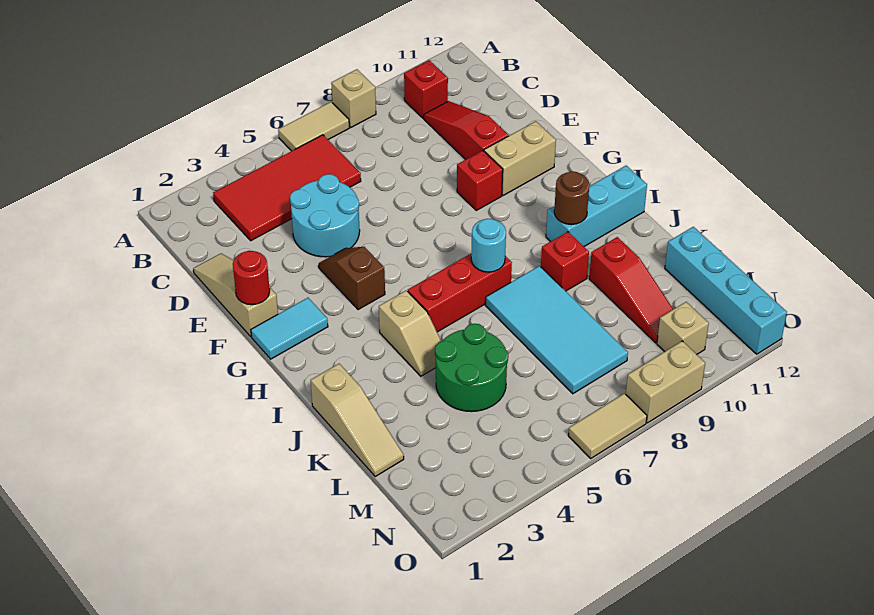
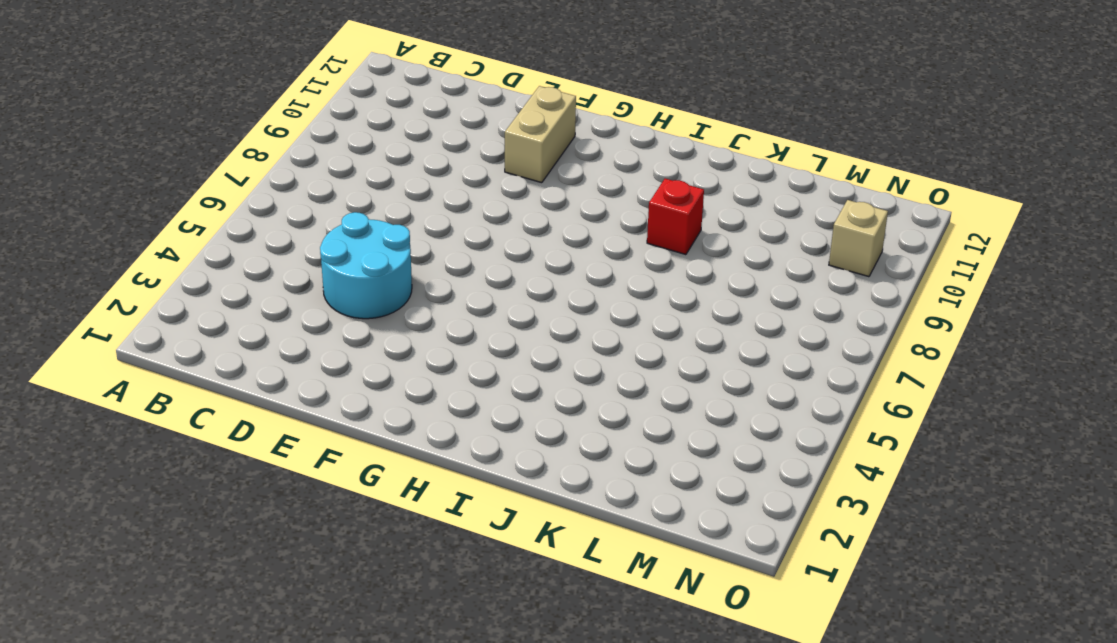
none -> tan 1x2 tile [278,102,349,151]
none -> tan 1x1 brick [331,69,376,127]
none -> red 2x4 tile [213,135,361,241]

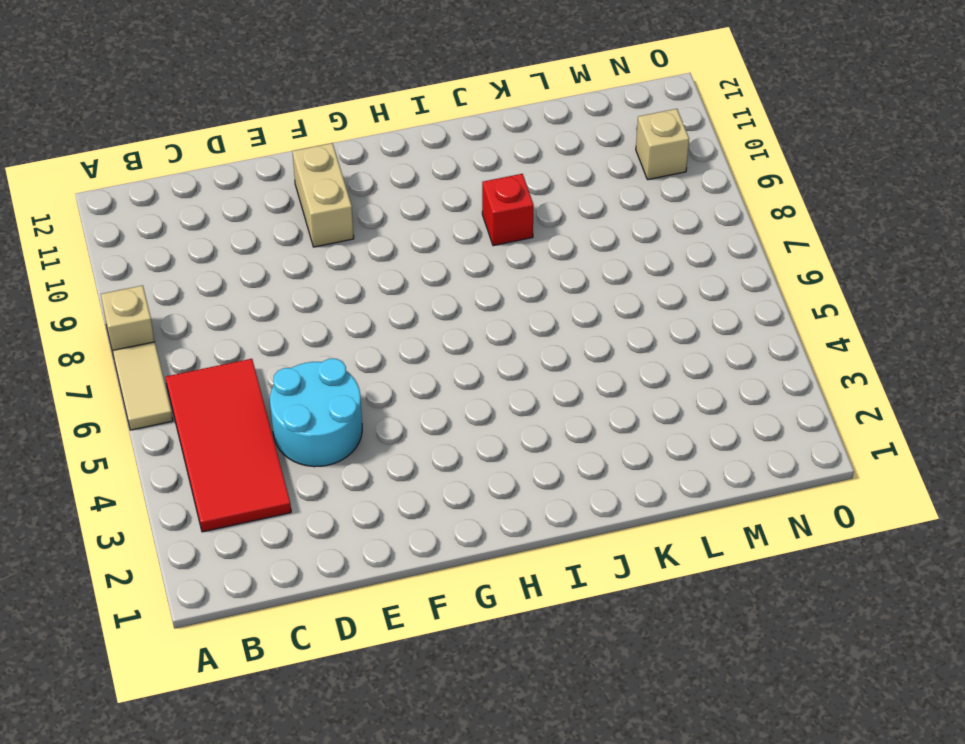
none -> red 1x1 brick [404,60,448,118]
none -> red 1x3 slope [424,101,509,160]
none -> tan 1x3 slope [193,254,278,337]

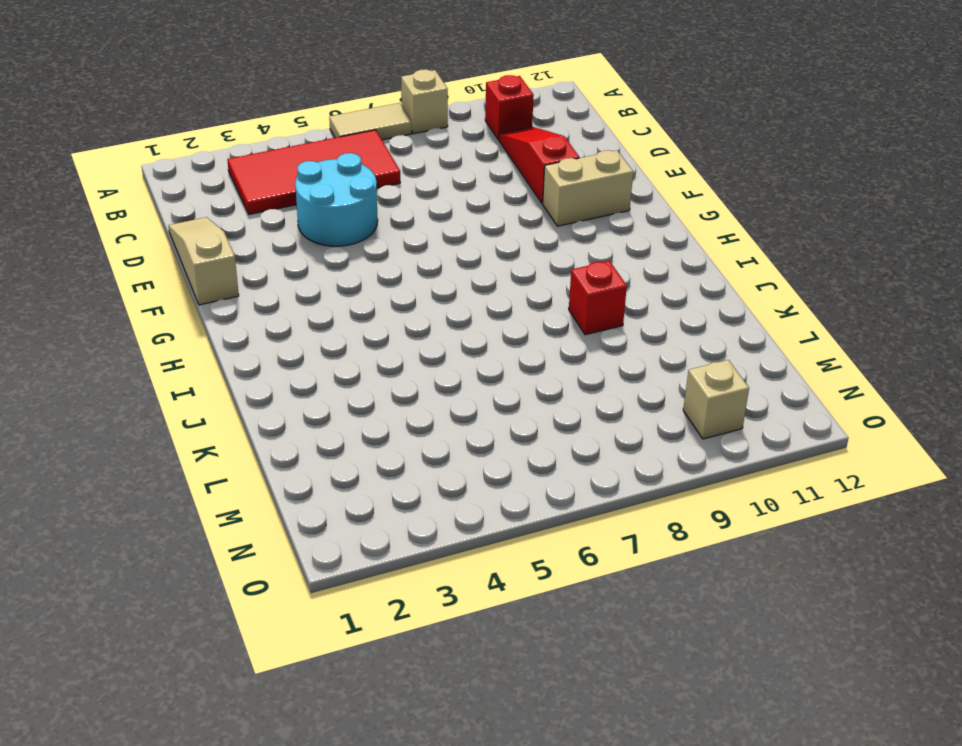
none -> brown 1x2 slope [319,247,385,310]
none -> red 1x1 brick [457,150,503,210]
none -> cyan 1x2 tile [251,298,328,359]

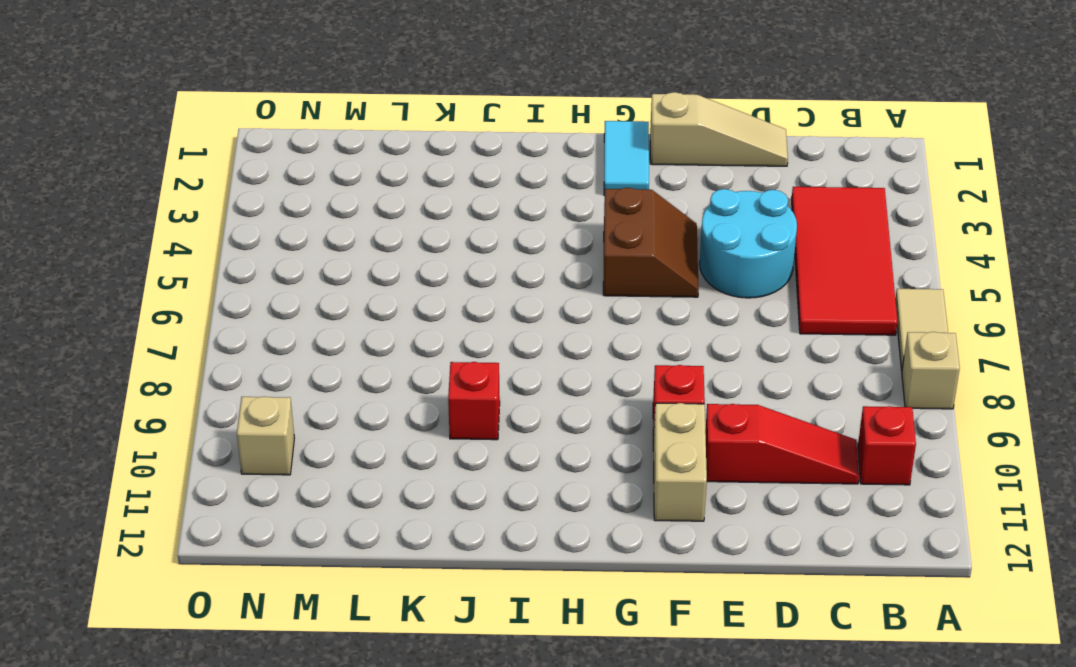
brown 2x2 slope [603,188,699,297] -> brown 1x2 slope [319,247,385,310]
none -> tan 1x2 slope [379,290,441,376]
none -> red 1x3 brick [408,253,512,332]
none -> cyan 1x3 brick [546,166,647,246]

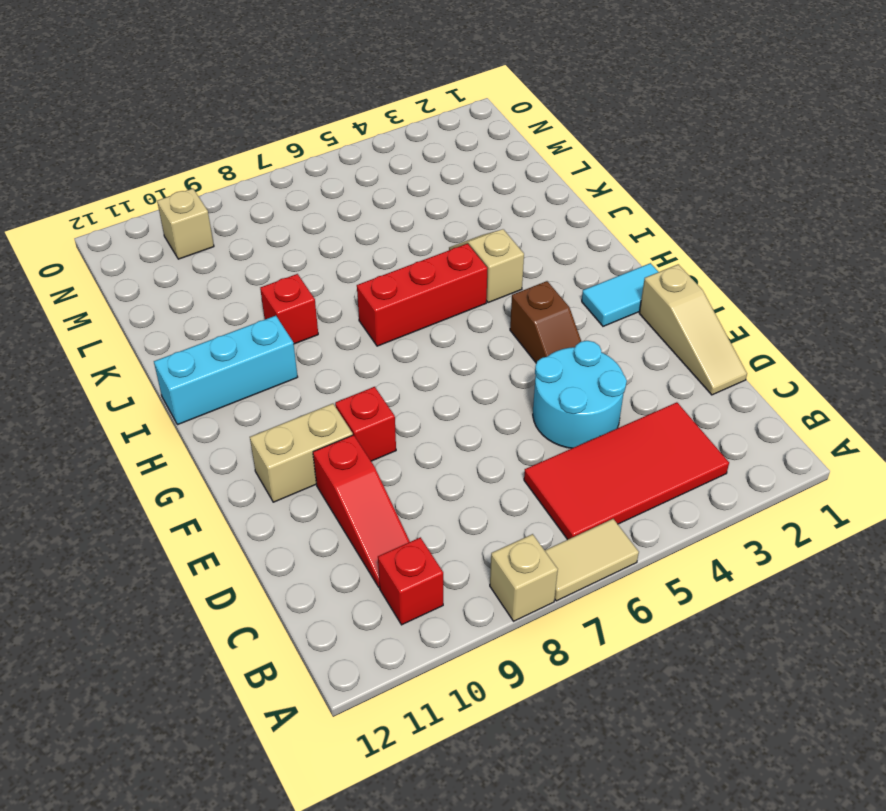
none -> tan 1x3 slope [311,364,404,477]
none -> cyan 2x4 tile [486,266,628,394]
none -> green 2x2 round brick [435,324,508,412]

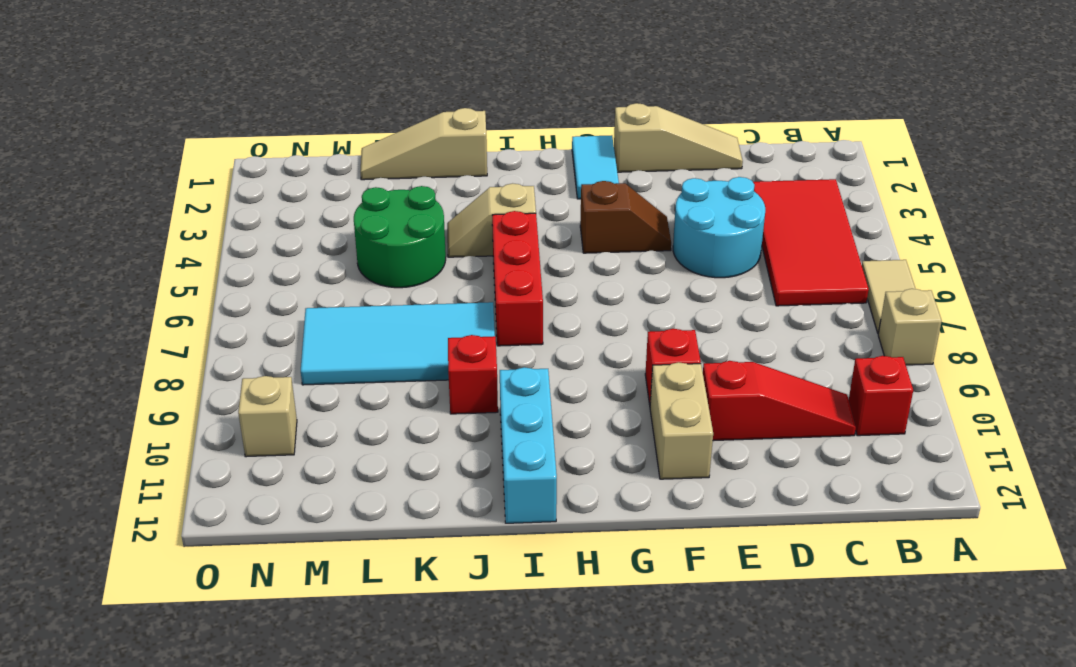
none -> red 1x3 slope [589,237,673,343]
none -> cyan 1x4 brick [665,227,787,354]
none -> tan 1x2 tile [568,393,647,458]

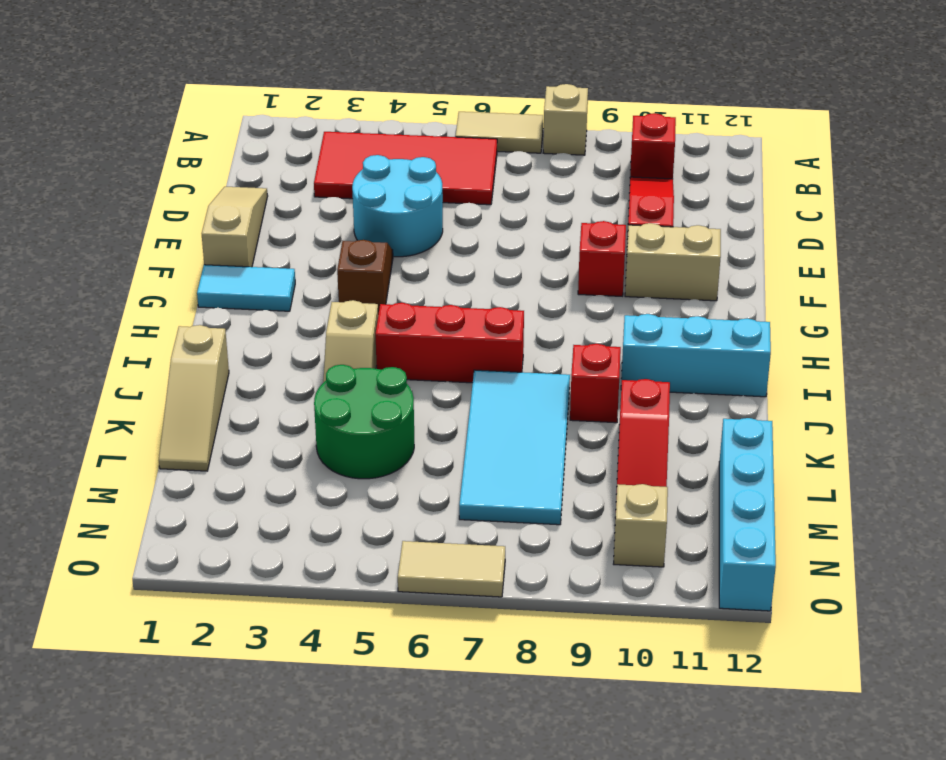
none -> tan 1x2 brick [626,341,705,423]
none -> red 1x1 round brick [233,251,270,305]
none -> cyan 1x1 round brick [471,219,506,272]

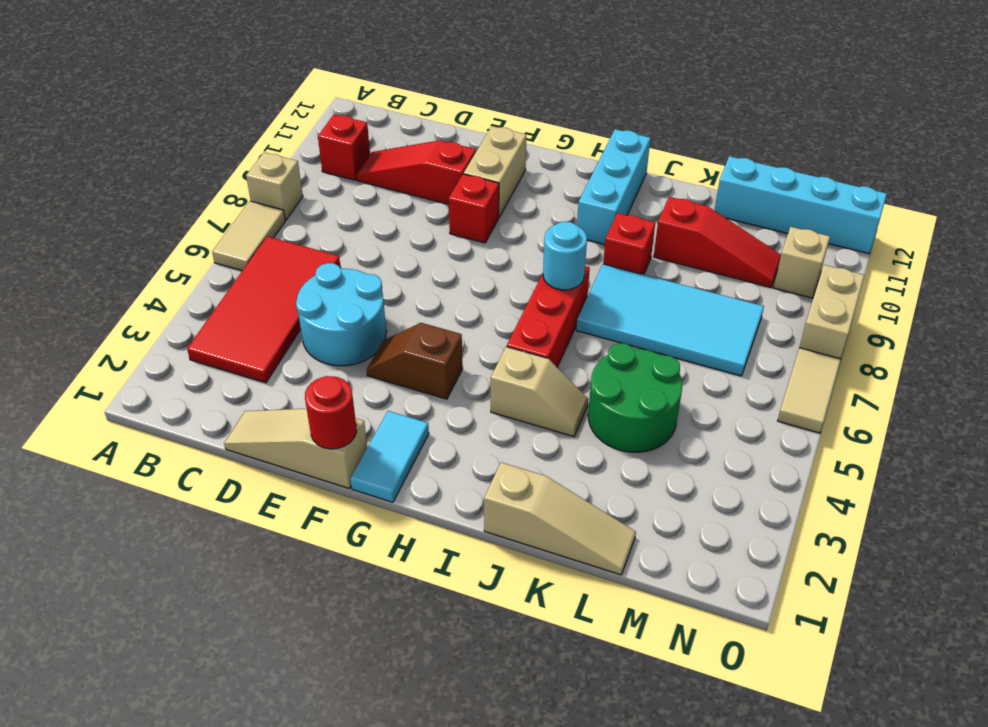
none -> brown 1x1 round brick [554,171,589,225]

